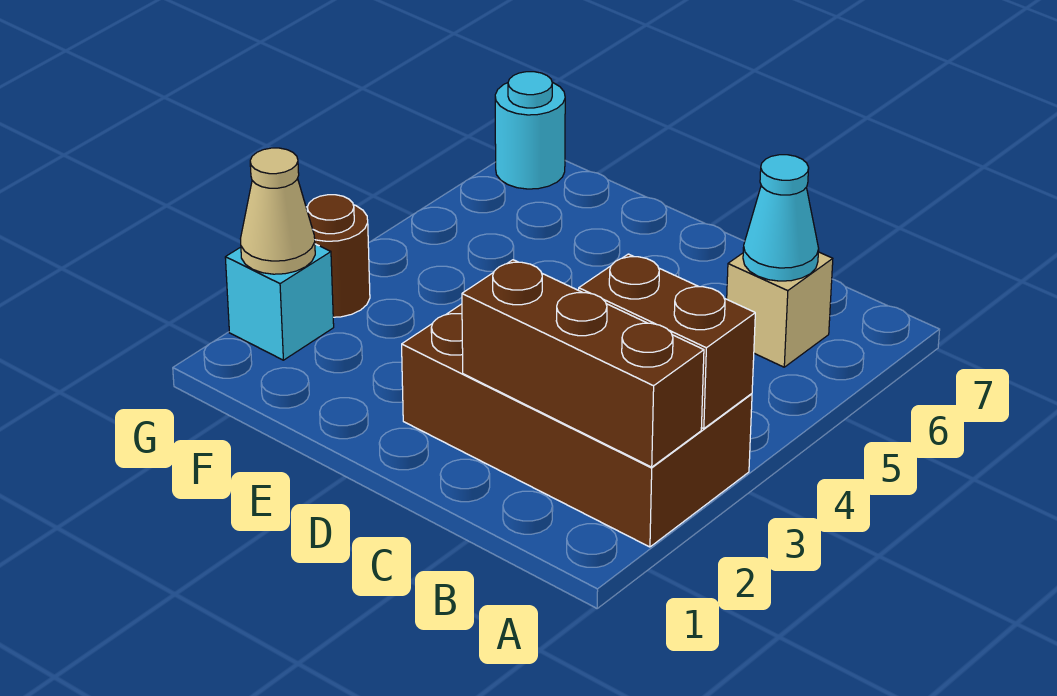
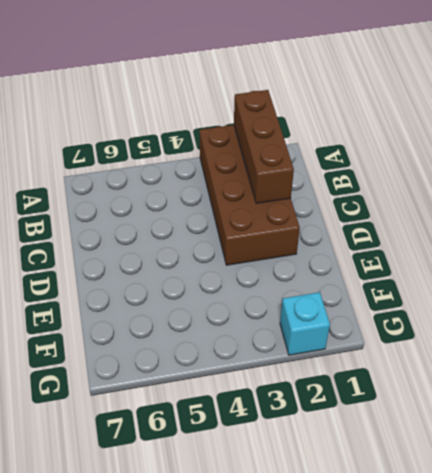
none -> tan 1x1 brick [727,252,833,367]
none -> brown 1x1 round brick [306,195,370,317]

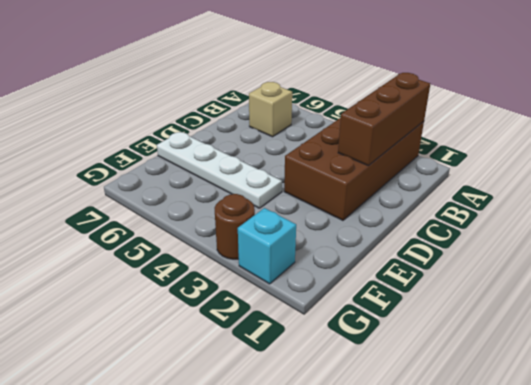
white 1x4 plate [157,132,282,208] -> none
none -> cyan 1x1 round brick [495,72,565,189]
none -> brown 1x2 brick [579,254,755,429]

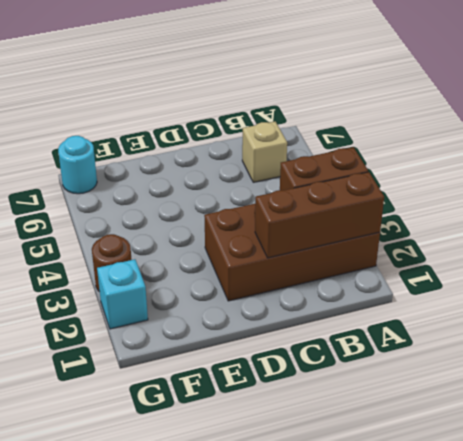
none -> cyan 1x1 cone [743,155,819,281]
none -> tan 1x1 cone [241,148,315,274]

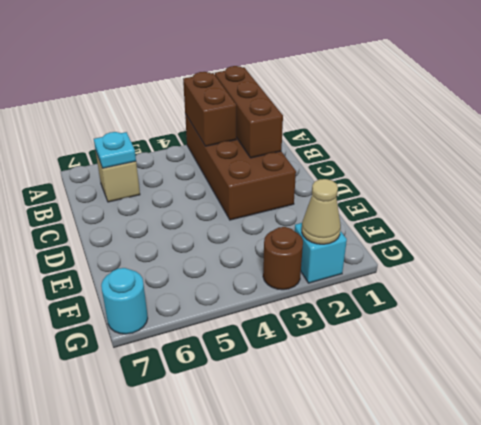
cyan 1x1 plate [94,132,136,168] -> cyan 1x1 cone [743,155,819,281]

